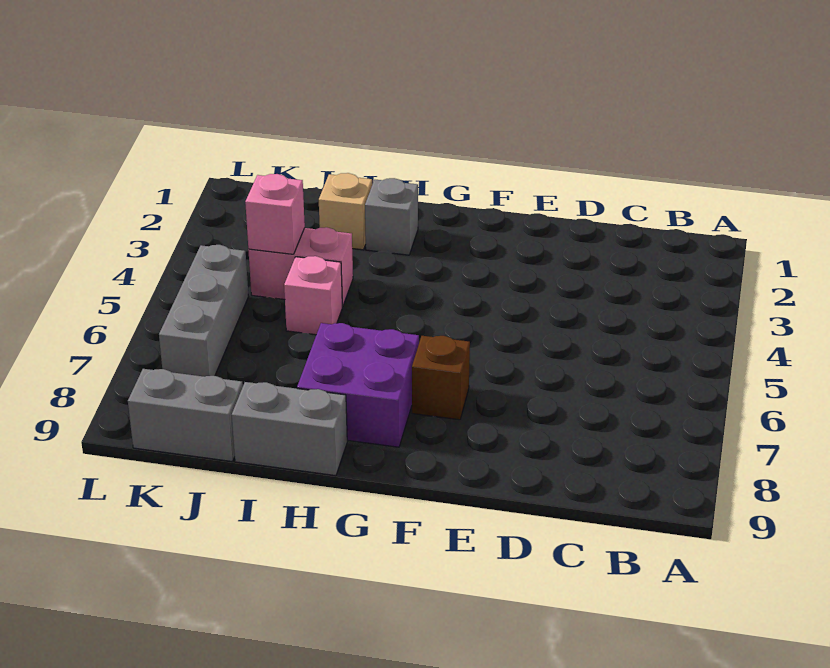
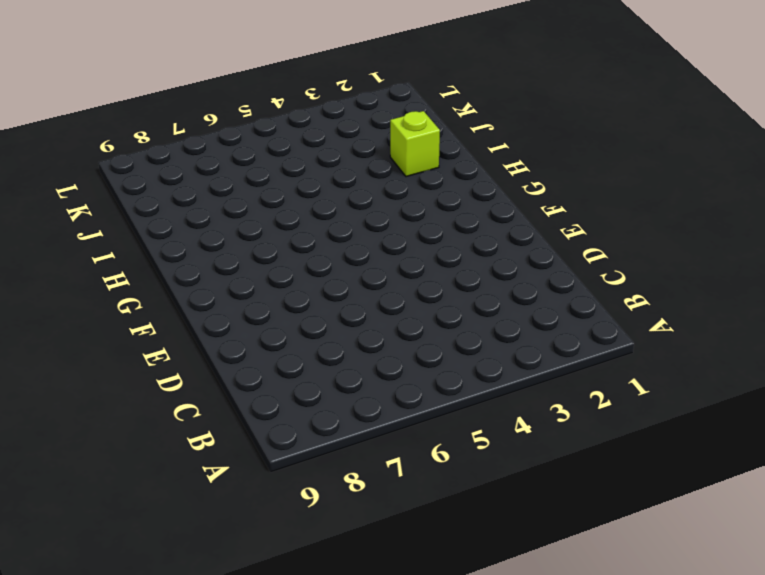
lime 1x1 brick [390,111,440,177] -> tan 1x1 brick [319,173,372,250]
none -> brown 1x1 brick [412,336,470,420]
none -> purple 2x2 brick [297,323,419,447]

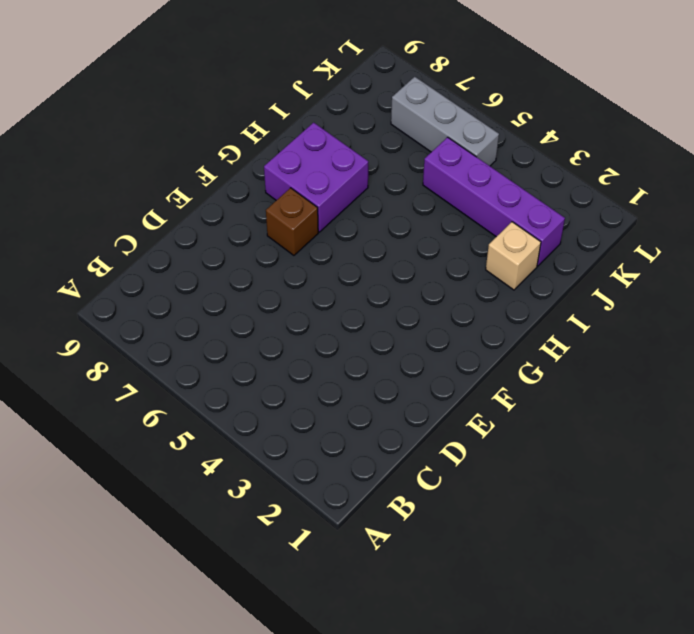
purple 1x4 brick [423,137,565,266] -> pink 1x2 brick [248,227,353,307]
none -> grey 1x1 brick [365,178,418,255]
none -> grey 1x2 brick [232,382,347,476]

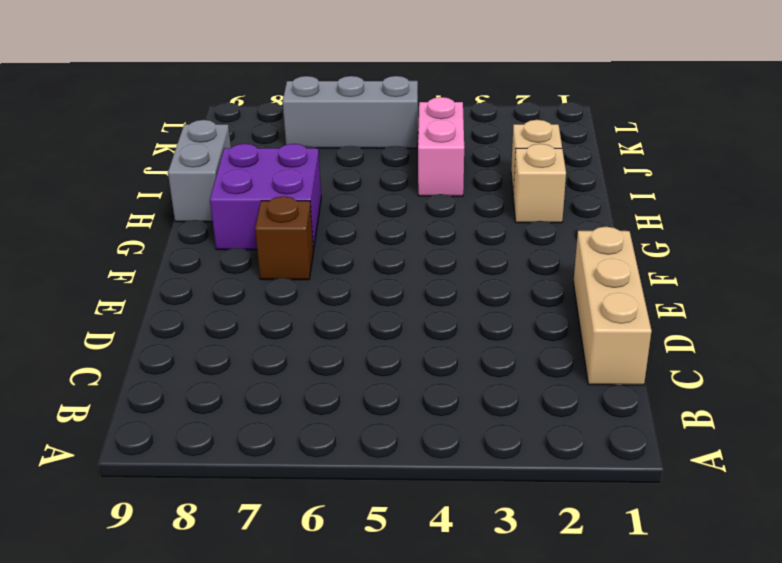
tan 1x3 brick [573,227,652,385] -> none
tan 1x1 brick [513,144,566,223] -> grey 1x1 brick [365,178,418,255]
none -> pink 1x1 brick [284,256,342,335]
none -> grey 1x2 brick [128,369,243,462]

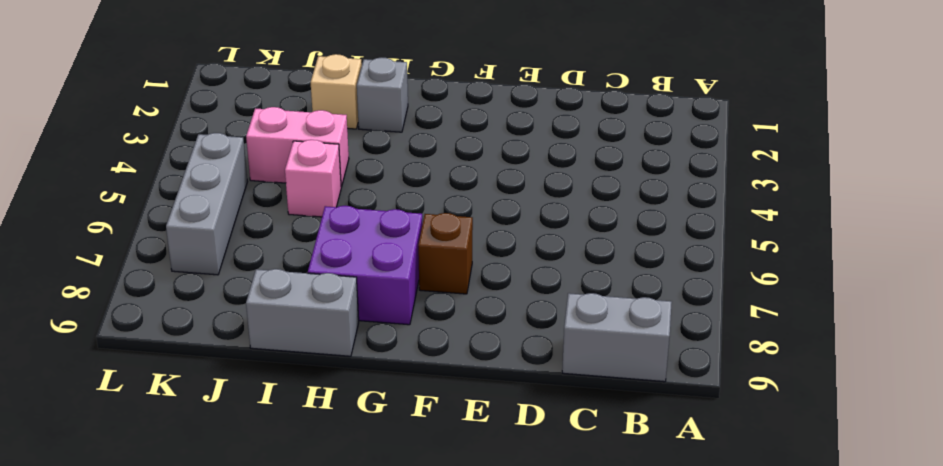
grey 1x2 brick [562,293,672,382] -> grey 1x2 brick moved to [128,369,243,462]
none -> pink 1x1 brick [245,174,305,254]

